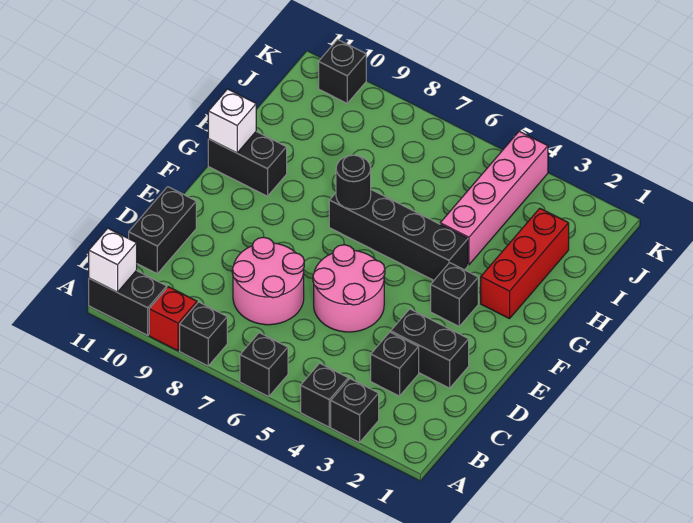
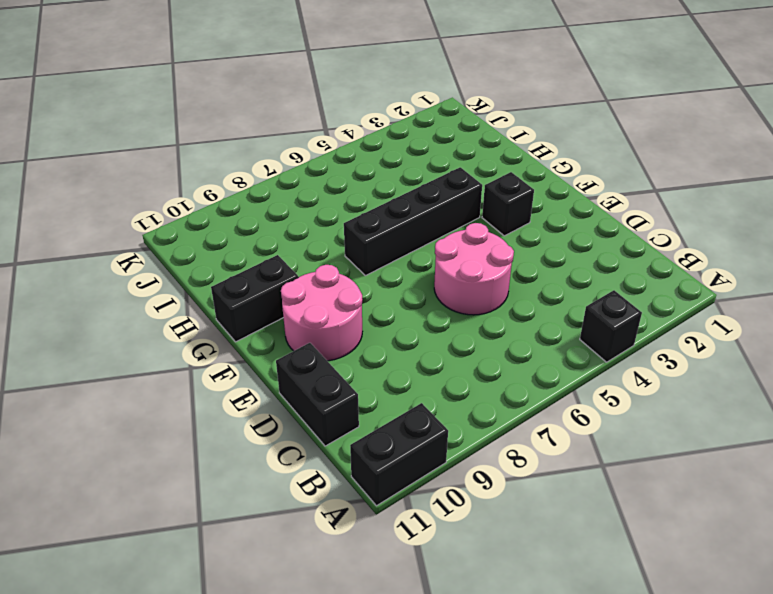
pink 2x2 round brick [281,265,363,361] -> pink 2x2 round brick moved to [232,237,304,325]
none -> black 1x1 brick [331,379,379,442]
none -> black 1x1 brick [240,333,288,397]
none -> black 1x1 brick [180,302,227,366]

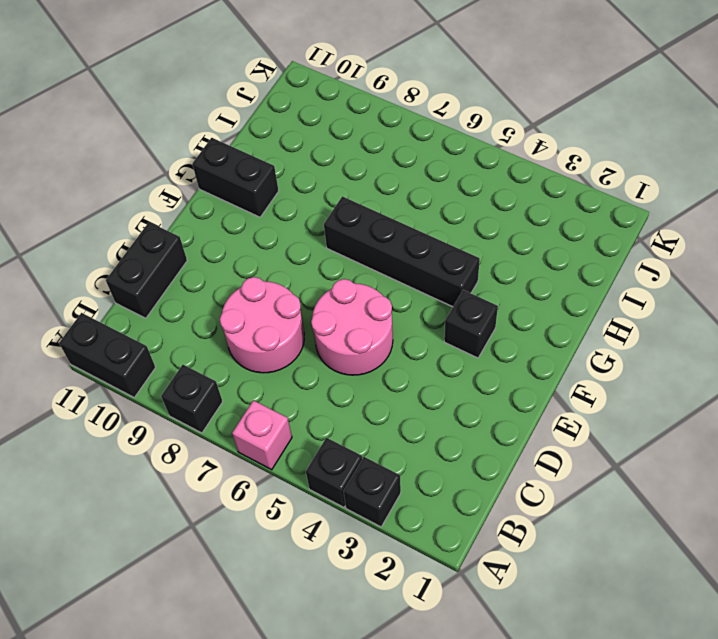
pink 1x1 brick [232,400,292,470] -> black 1x1 brick [240,333,288,397]
none -> red 1x1 brick [149,287,197,351]
none -> black 1x1 brick [371,332,419,396]
none -> black 1x2 brick [391,309,469,388]

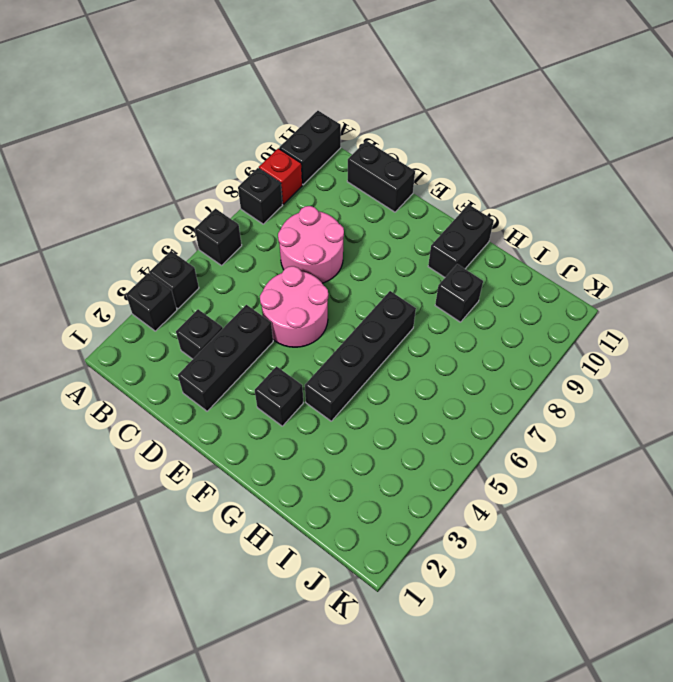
black 1x3 brick [178,305,273,411] -> black 1x2 brick [391,309,469,388]
black 1x1 brick [435,264,483,322] -> black 1x1 brick moved to [319,40,366,103]
none -> red 1x3 brick [481,208,569,319]
none -> pink 1x4 brick [440,131,548,265]
none -> white 1x1 brick [89,228,137,292]

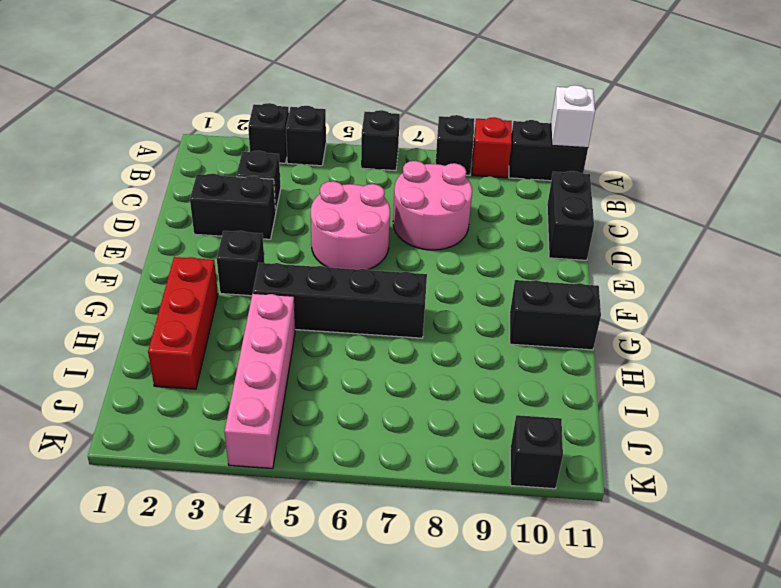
none -> black 1x1 round brick [336,155,371,209]
none -> white 1x1 brick [208,89,256,153]

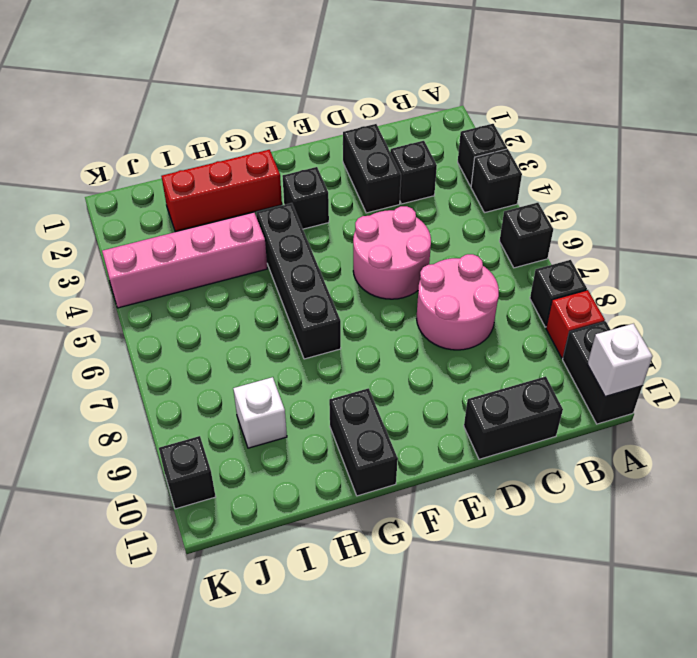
white 1x1 brick [233,377,287,448] -> white 1x1 brick moved to [208,89,256,153]
none -> black 1x1 round brick [336,155,371,209]

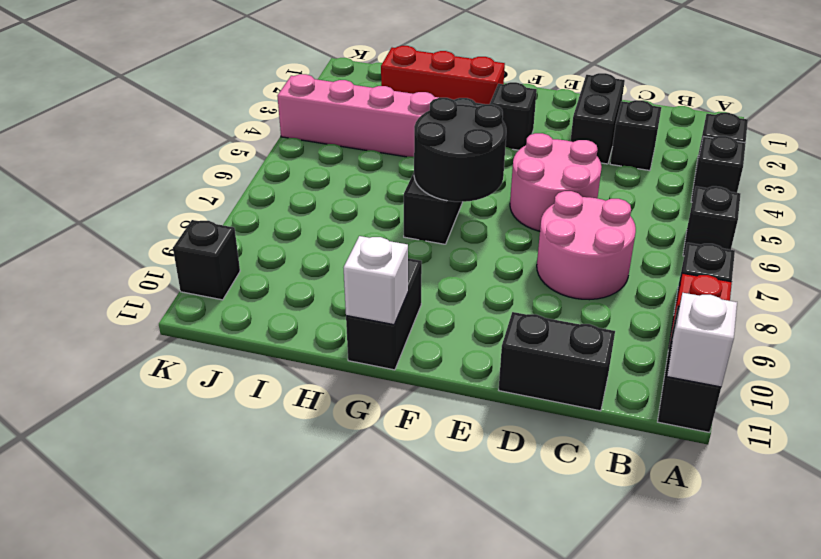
black 2x2 round brick [414,98,506,202] -> black 1x1 round brick [336,155,371,209]

